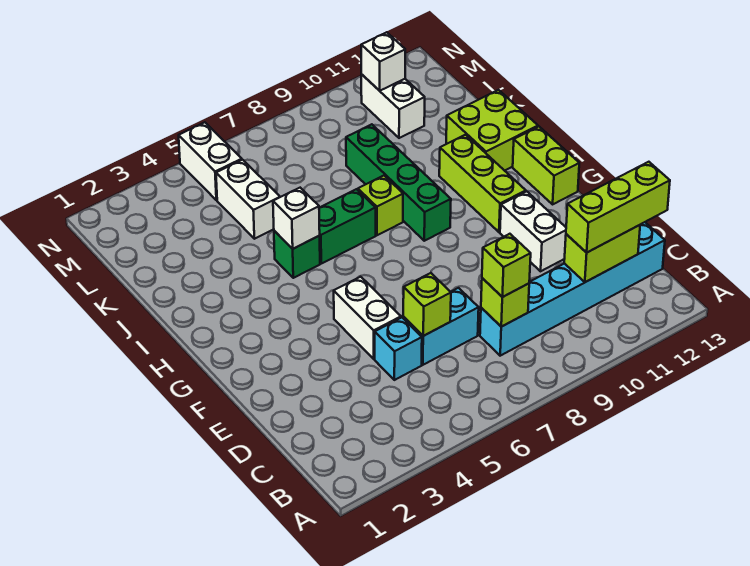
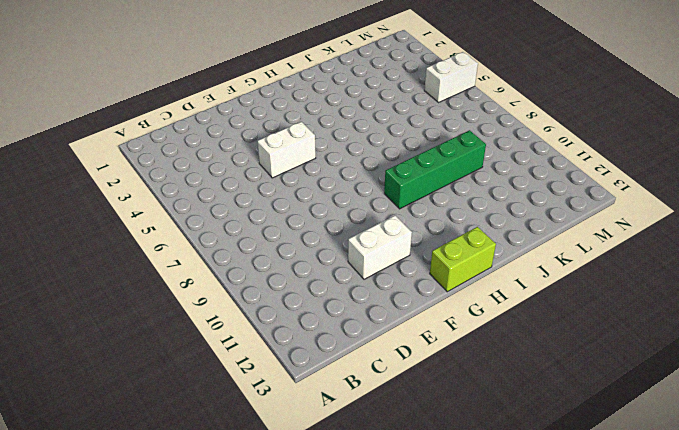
none -> cyan 1x6 brick [480,222,665,356]
none -> cyan 1x1 brick [375,318,422,380]
none -> cyan 1x2 brick [403,288,479,365]

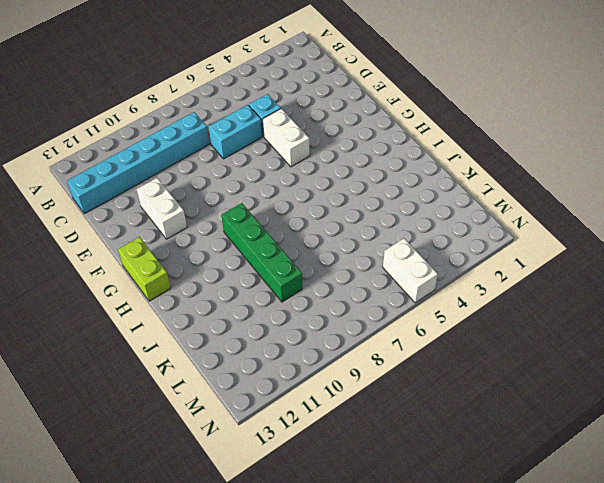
none -> lime 1x3 brick [439,135,526,232]
none -> green 1x1 brick [274,231,320,278]
none -> green 1x2 brick [319,189,376,264]

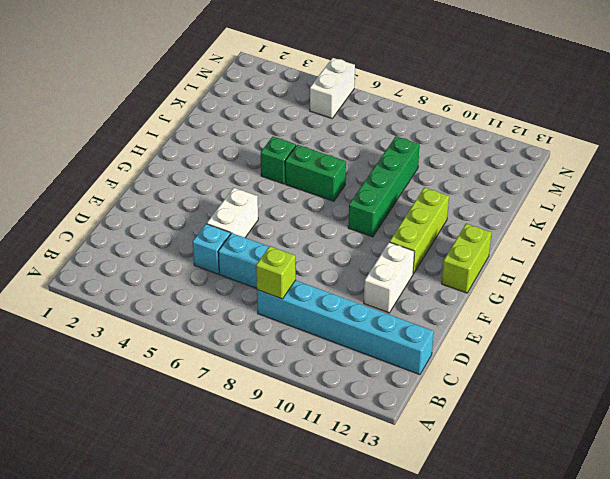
none -> lime 1x1 brick [358,176,403,235]
none -> lime 2x2 brick [446,90,538,171]
none -> white 1x2 brick [216,160,280,239]

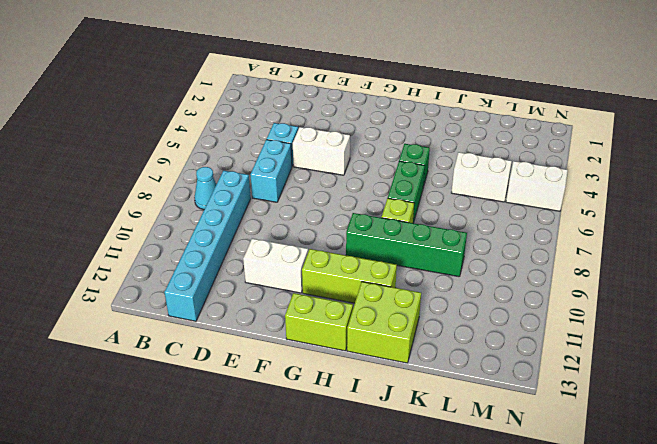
cyan 1x1 cone [194,167,216,210] -> none
none -> white 1x2 brick [361,74,425,138]
none -> lime 1x1 brick [481,278,529,327]
none -> lime 1x2 brick [564,225,640,282]

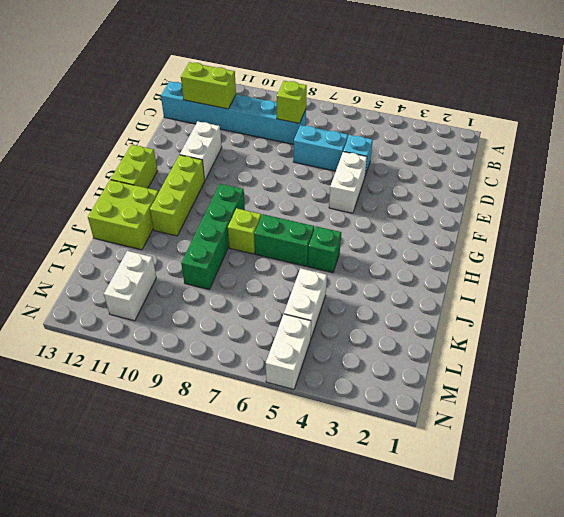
none -> lime 1x1 brick [403,273,451,336]
none -> white 1x1 brick [273,188,320,249]
none -> white 1x1 brick [361,32,405,91]

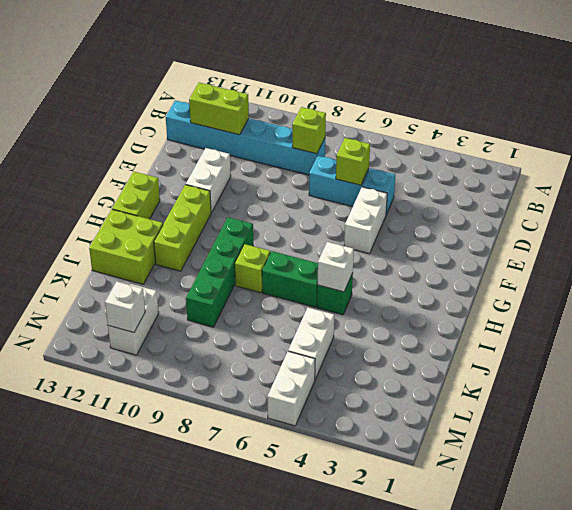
none -> lime 1x1 brick [482,234,531,297]
none -> lime 1x3 brick [566,162,670,253]

